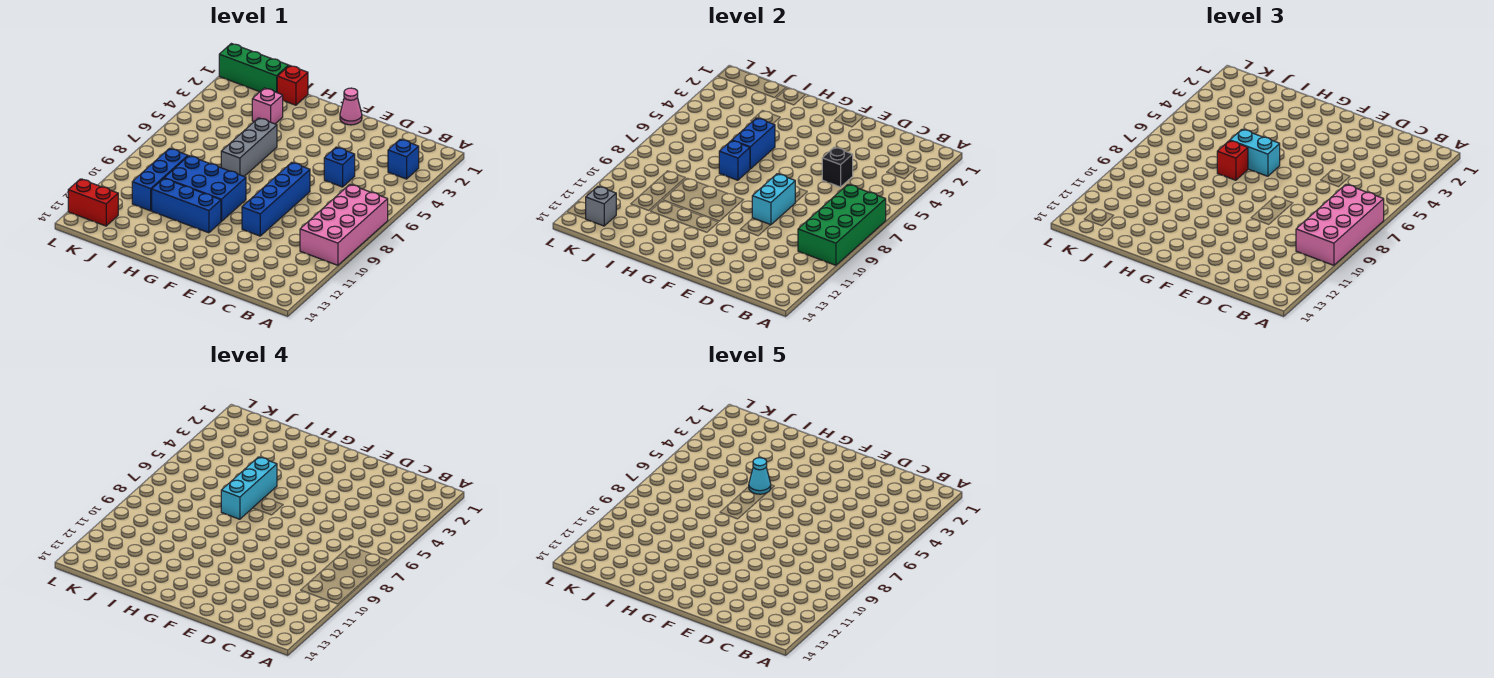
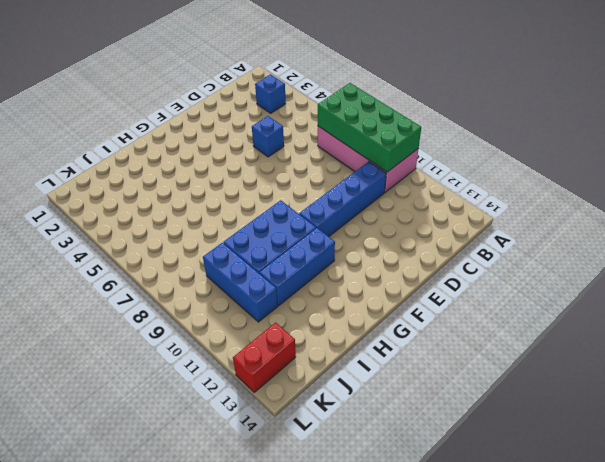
blue 1x4 brick [299,162,386,237] -> blue 1x4 brick turned to [242,162,310,236]
none -> pink 1x1 cone [340,88,362,125]
none -> grey 1x3 brick [221,118,277,176]
none -> red 1x1 brick [277,65,308,105]

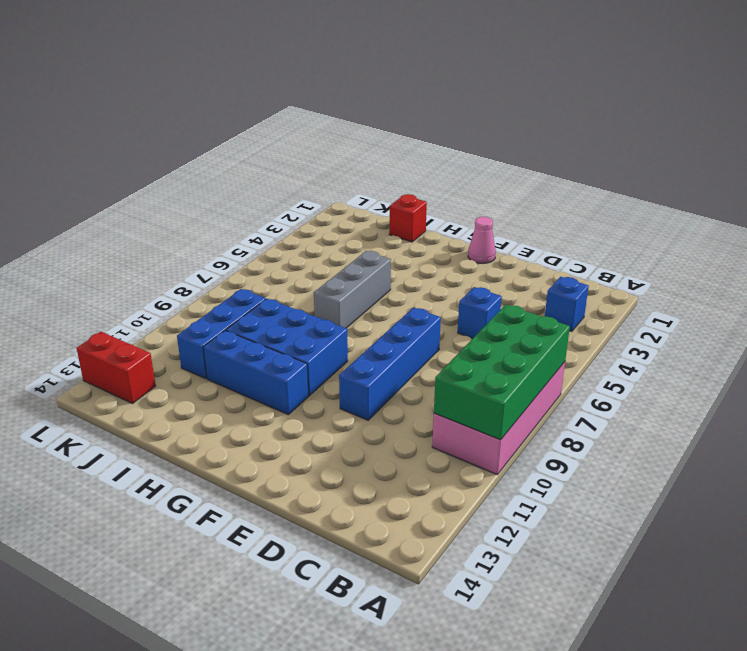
none -> pink 1x1 brick [252,88,283,124]
none -> green 1x3 brick [219,43,289,92]
none -> black 1x1 brick [822,147,853,187]

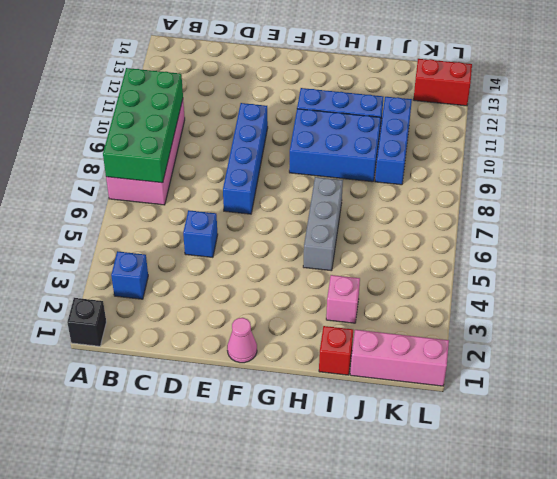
black 1x1 brick [67,298,106,346] -> black 1x1 brick moved to [822,147,853,187]
pink 1x3 brick [350,330,449,386] -> green 1x3 brick [219,43,289,92]
none -> cyan 1x2 brick [752,174,795,225]
none -> blue 1x2 brick [732,118,775,169]
none -> blue 1x1 brick [719,141,750,180]

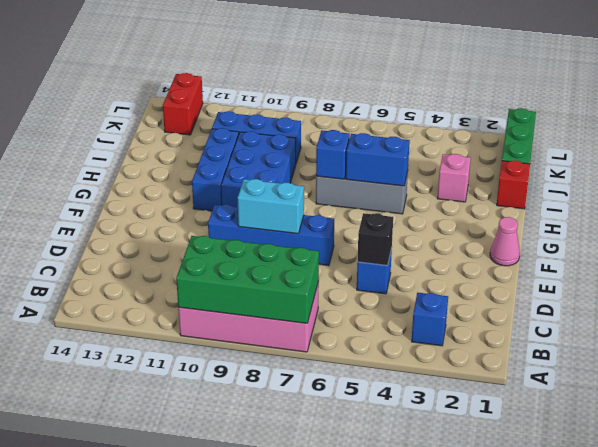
none -> grey 1x1 brick [586,186,616,226]
none -> pink 2x4 brick [1296,185,1384,265]
none -> cyan 1x2 brick [1230,129,1280,176]

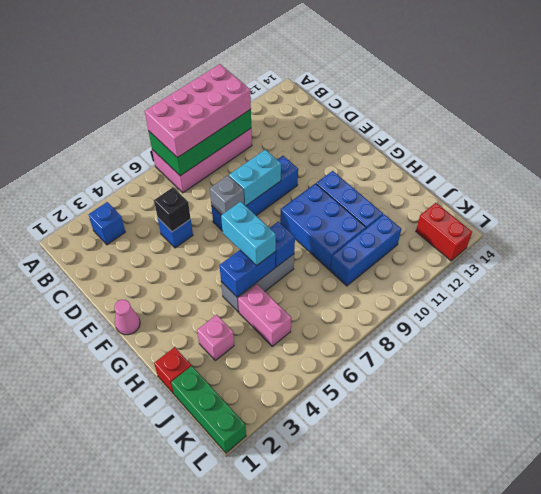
grey 1x1 brick [210,176,244,215] -> grey 1x1 brick moved to [586,186,616,226]
pink 1x2 brick [238,284,291,346] -> none
none -> red 1x1 brick [1217,141,1248,180]
none -> cyan 1x3 brick [221,457,277,519]
none -> cyan 1x1 cone [749,458,771,494]

